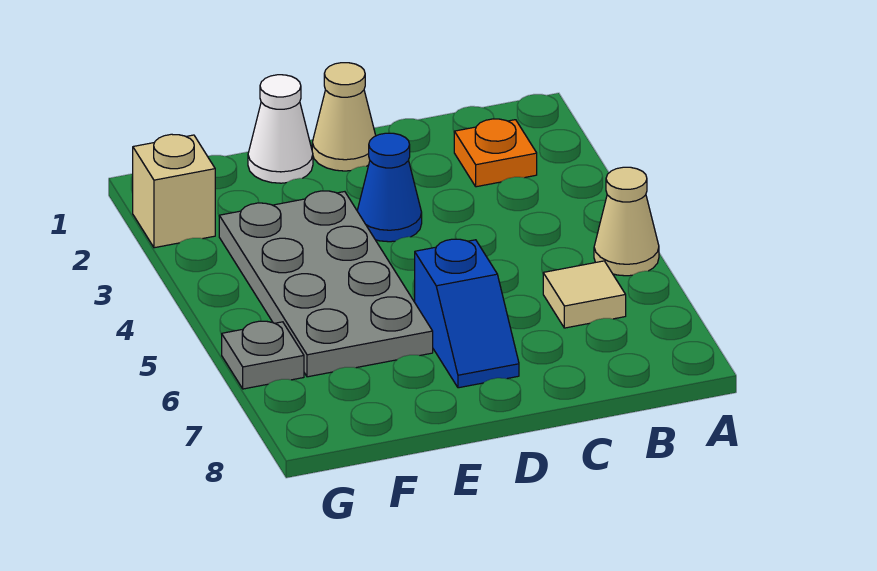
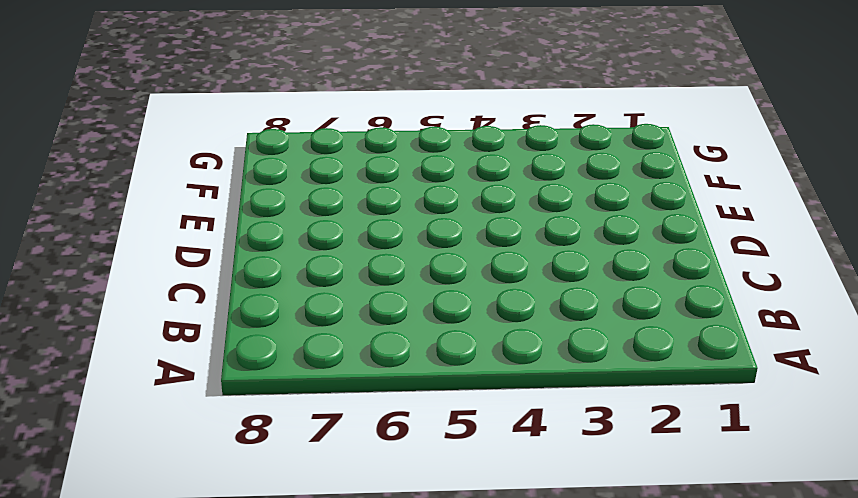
none -> tan 1x1 cone [594,167,659,276]
none -> orange 1x1 plate [454,119,537,187]

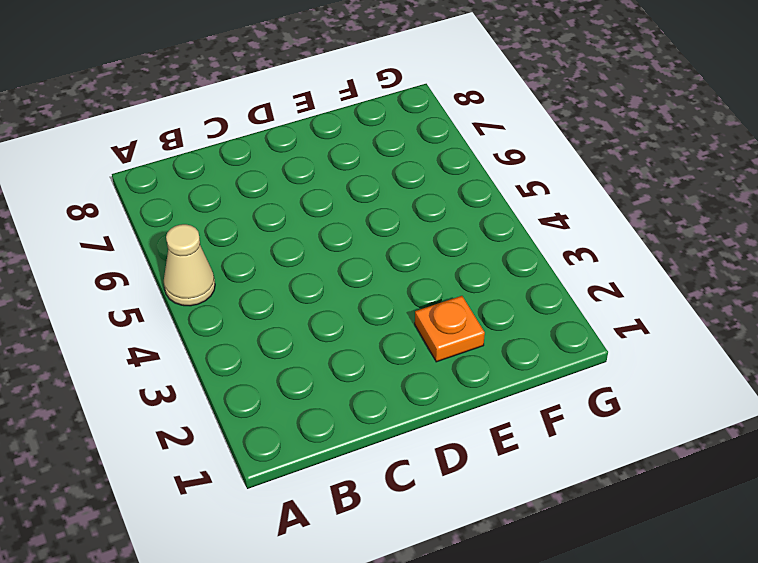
orange 1x1 plate [415,296,485,362] -> orange 1x1 plate moved to [454,119,537,187]
none -> tan 1x1 tile [543,261,626,328]
none -> tan 1x1 cone [312,63,376,171]

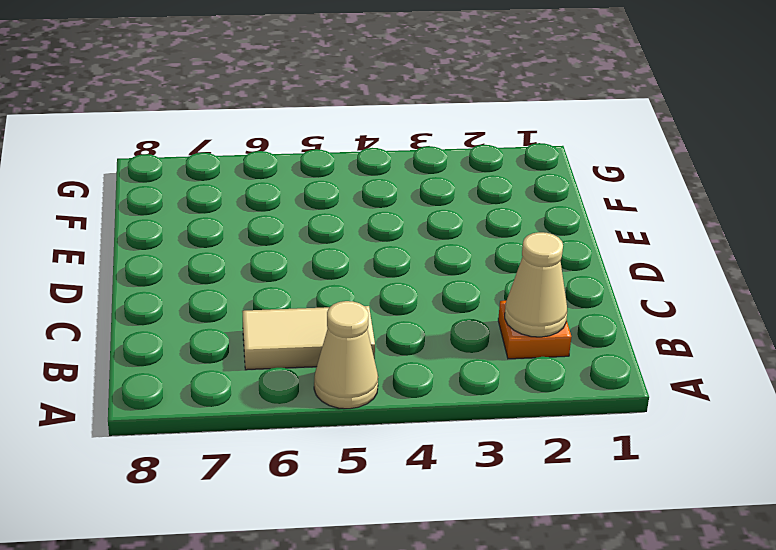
tan 1x1 cone [505,232,567,337] -> tan 1x1 cone moved to [312,63,376,171]
tan 1x2 tile [242,306,375,370] -> tan 1x1 tile [543,261,626,328]
none -> blue 1x1 cone [357,133,422,242]
none -> blue 1x2 slope [415,239,519,388]

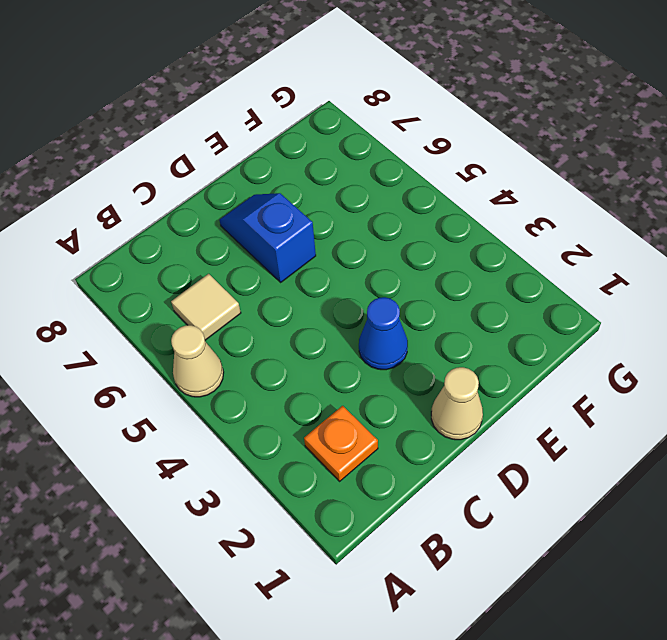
none -> white 1x1 cone [248,75,313,183]
none -> grey 2x4 plate [219,191,433,377]

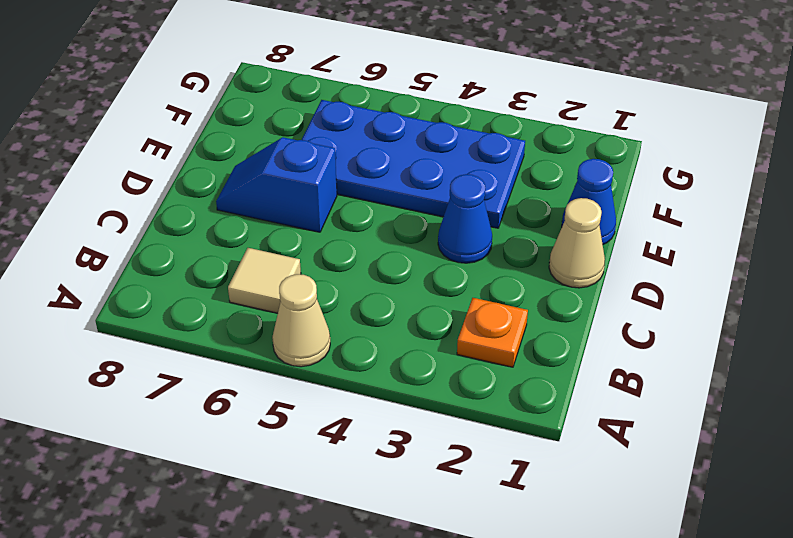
blue 1x1 cone [562,159,616,244] -> white 1x1 cone [248,75,313,183]
blue 2x4 plate [302,100,525,228] -> grey 2x4 plate [219,191,433,377]
none -> tan 1x1 brick [133,134,215,248]
none -> grey 1x1 plate [222,321,304,389]

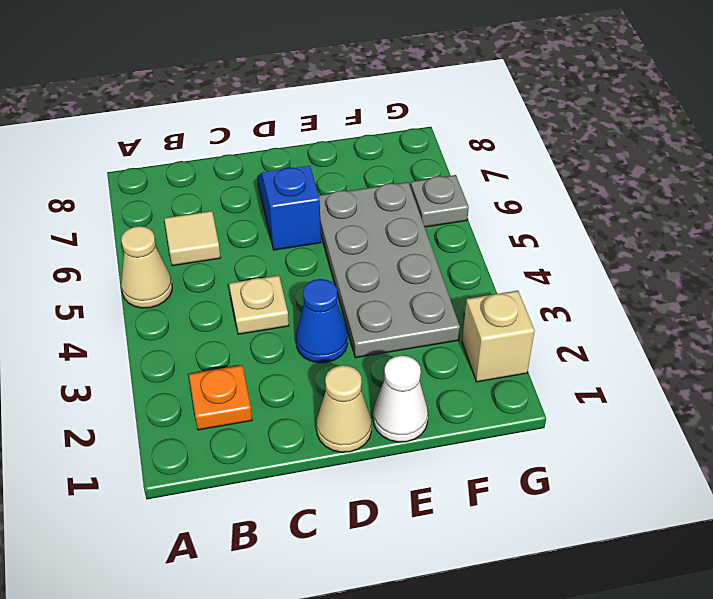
tan 1x1 plate [229,275,289,334] -> none

